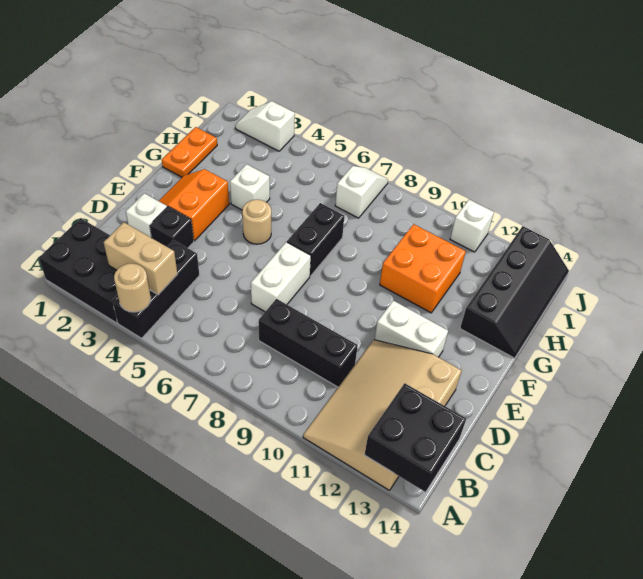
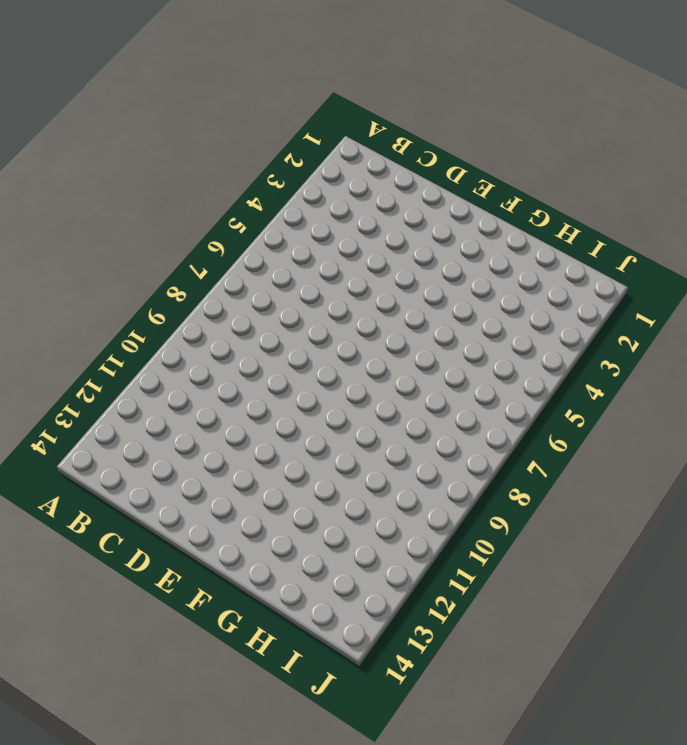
none -> black 2x3 brick [39,218,118,323]
none -> black 1x3 brick [113,240,199,338]
none -> tan 3x4 slope [303,340,462,490]

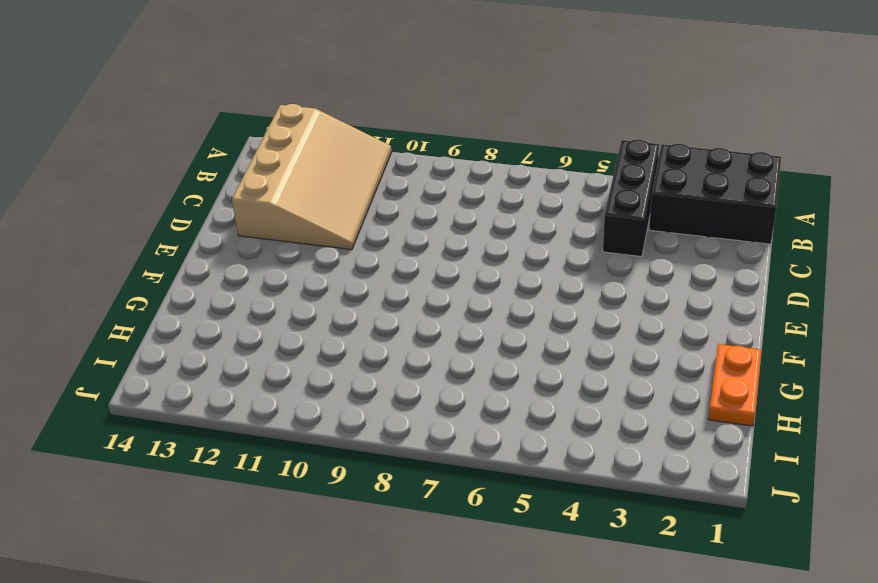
none -> black 1x3 brick [259,299,358,387]
none -> white 1x1 brick [126,193,167,238]
none -> black 1x1 brick [150,207,194,248]

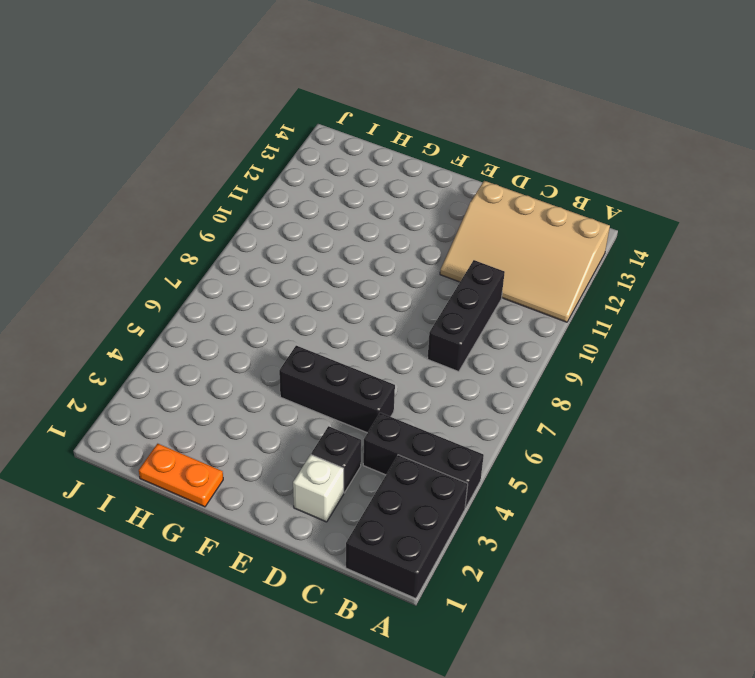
black 1x3 brick [279,346,395,433] -> tan 1x1 round brick [242,199,271,244]
none -> white 1x2 brick [251,242,311,312]
none -> orange 2x2 slope [159,169,229,241]
none -> white 1x2 brick [374,300,448,357]

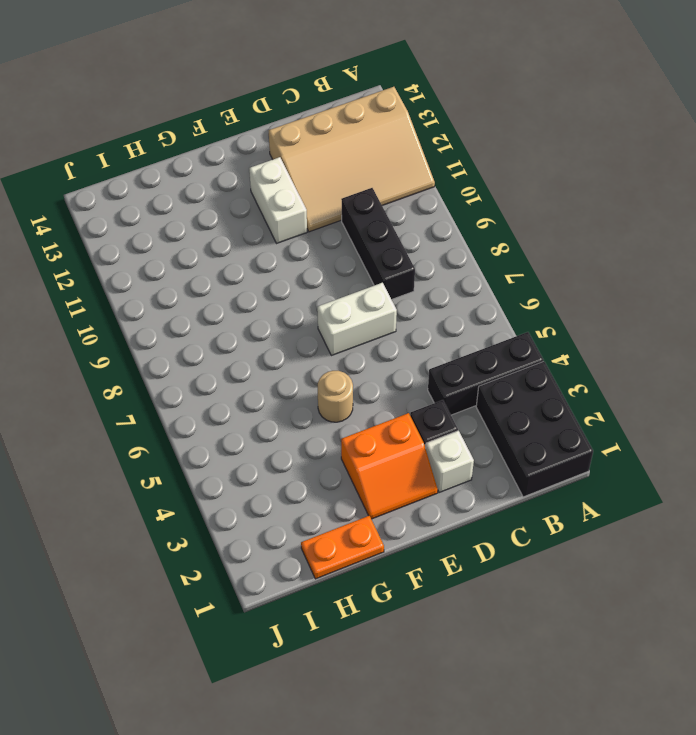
none -> black 1x2 brick [287,203,344,276]
none -> white 1x1 brick [230,164,270,210]
none -> orange 2x2 brick [380,224,466,313]

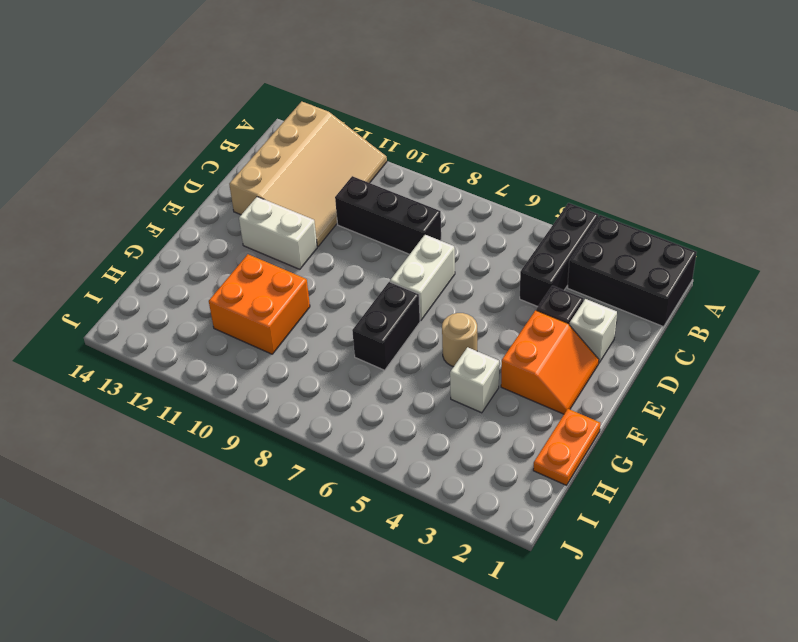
none -> black 2x4 slope [460,226,569,358]
none -> white 1x2 slope [335,166,388,218]
none -> white 1x2 slope [235,101,295,151]

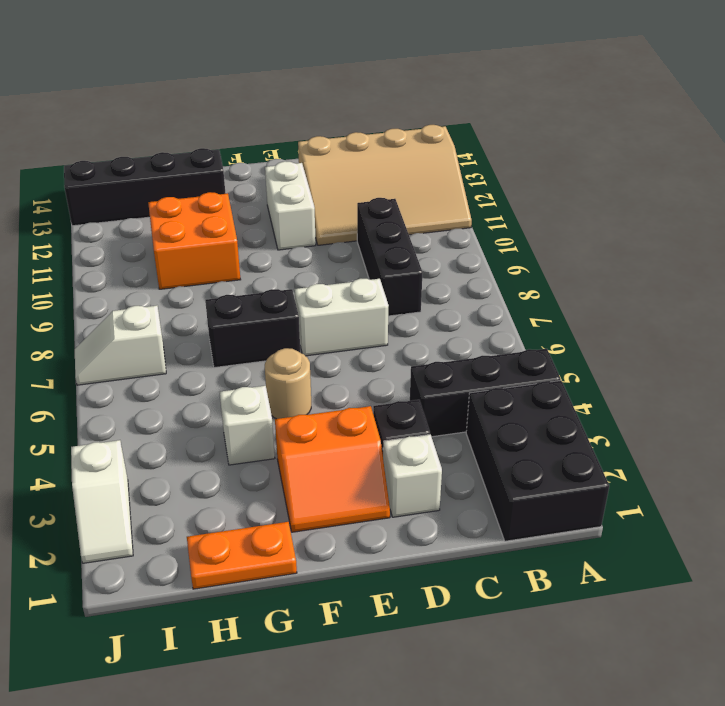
none -> white 1x1 brick [450,200,494,252]
none -> tan 1x1 round brick [114,263,151,312]
none -> black 2x2 brick [364,383,466,492]

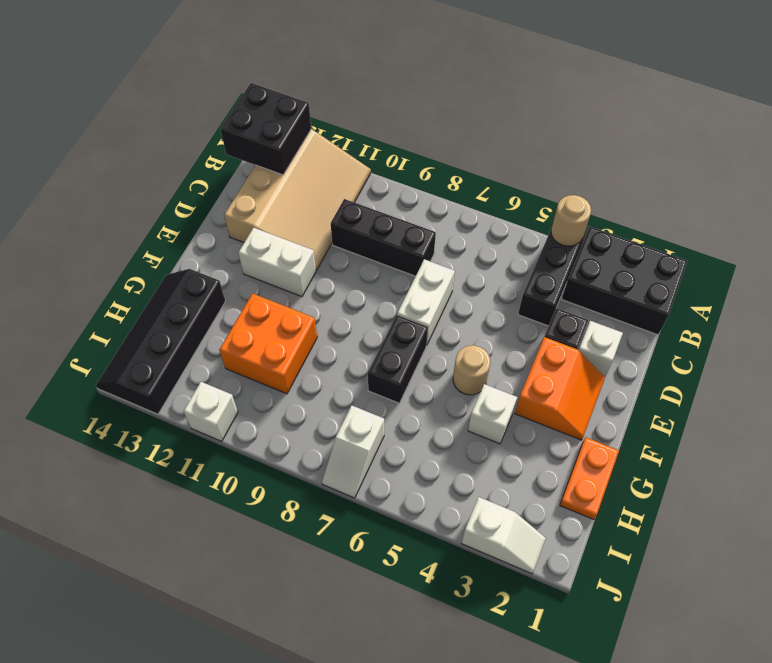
none -> tan 1x2 brick [104,222,177,295]

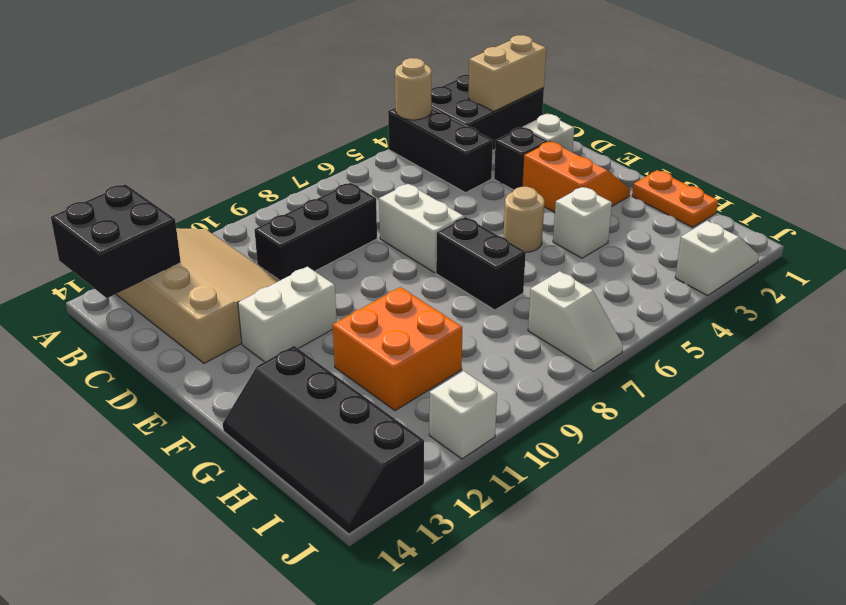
tan 1x2 brick [468,35,546,111] -> tan 1x2 brick moved to [104,222,177,295]

